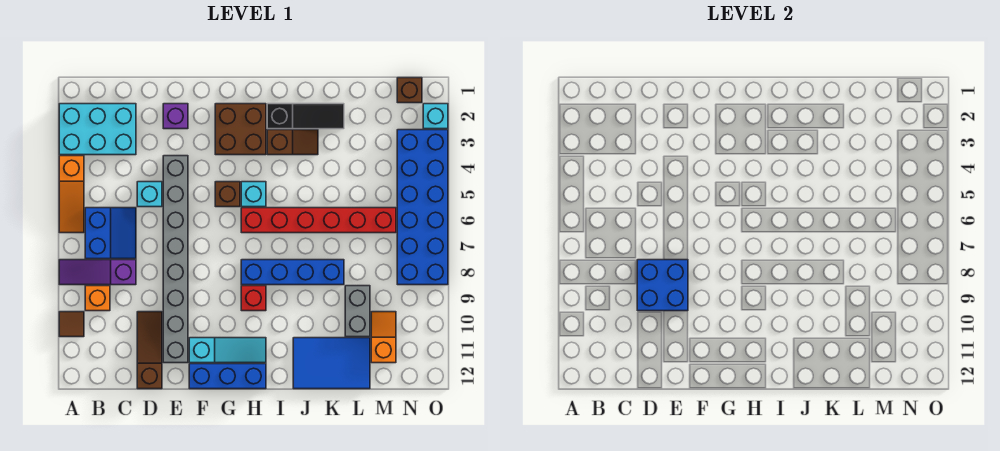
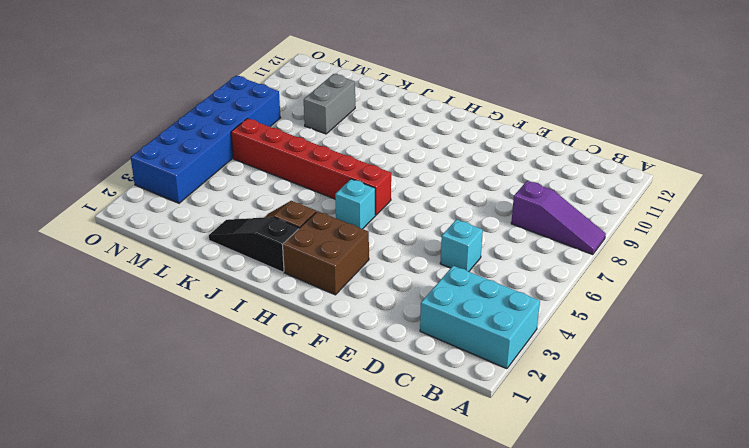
none -> orange 1x3 slope [59,156,84,233]
none -> brown 1x1 tile [59,312,84,337]
none -> blue 2x2 slope [85,208,136,259]

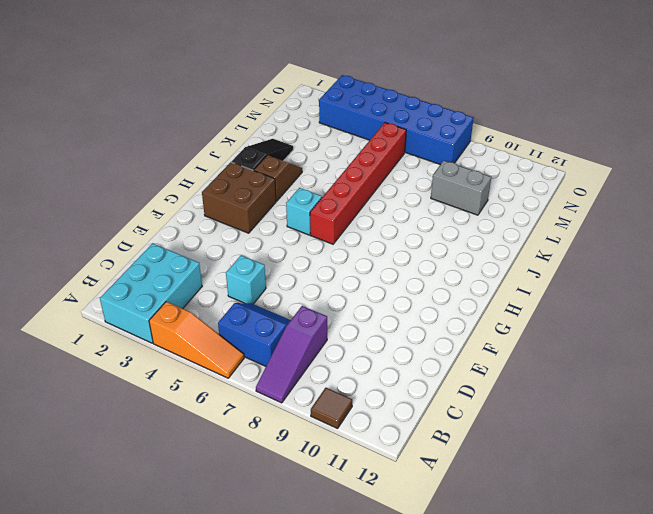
none -> orange 1x1 brick [85,286,110,311]
none -> brown 1x3 slope [137,312,162,389]
none -> purple 1x1 brick [163,104,188,129]

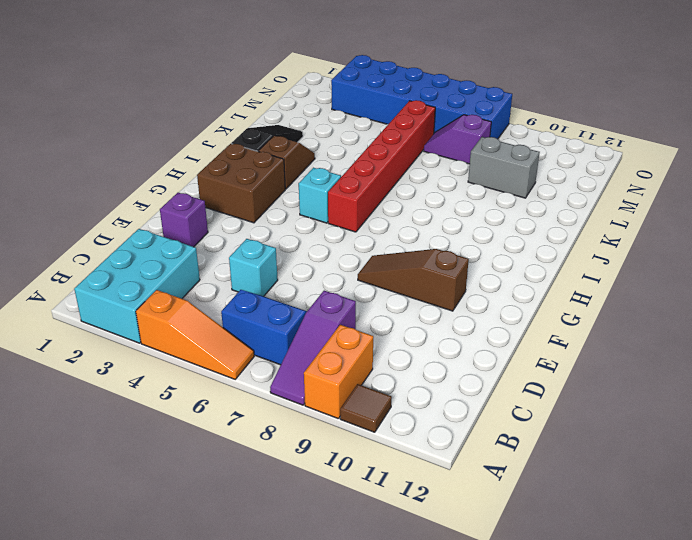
orange 1x2 brick [304,325,373,419] -> orange 1x1 brick [85,286,110,311]
brown 1x3 slope [358,249,469,311] -> brown 1x3 slope moved to [137,312,162,389]
purple 1x2 slope [424,115,491,164] -> none
none -> grey 1x8 brick [163,156,188,363]
none -> cyan 1x3 slope [189,338,266,363]
none -> blue 1x3 brick [189,364,266,389]

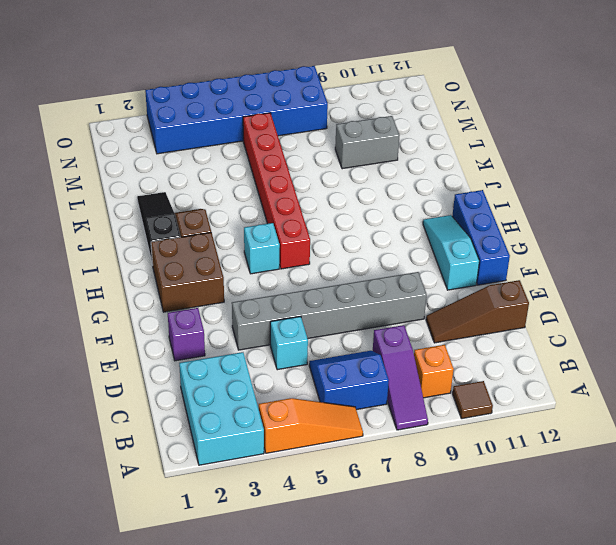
grey 1x6 brick [232,272,427,350] -> grey 1x8 brick [163,156,188,363]
none -> brown 1x1 brick [215,182,240,207]
none -> blue 1x4 brick [241,260,344,285]
none -> red 1x1 brick [241,286,266,311]

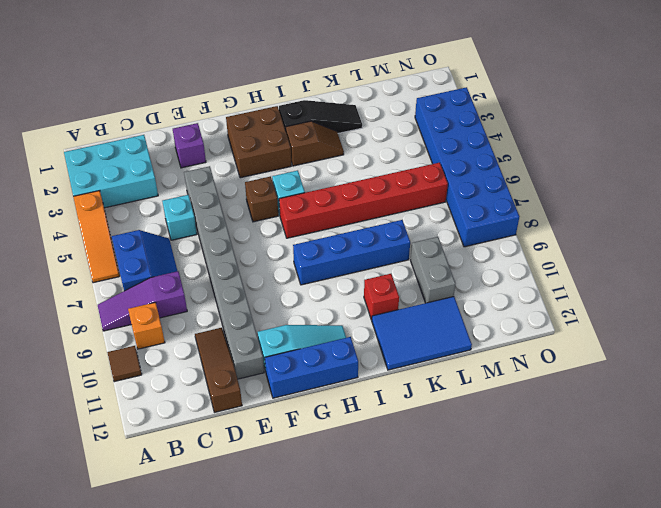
red 1x1 brick [364,274,399,320] -> red 1x1 brick moved to [241,286,266,311]
none -> orange 1x2 slope [371,312,396,363]
none -> brown 1x1 brick [397,78,422,103]
none -> cyan 1x1 brick [423,104,448,129]

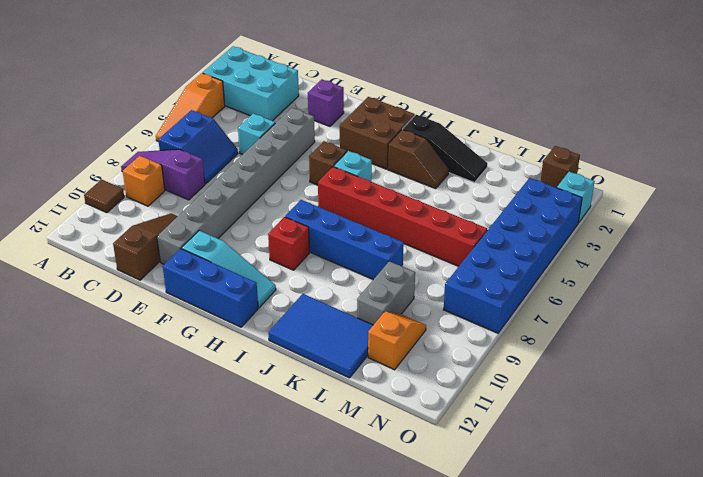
none -> blue 2x2 brick [637,260,688,311]

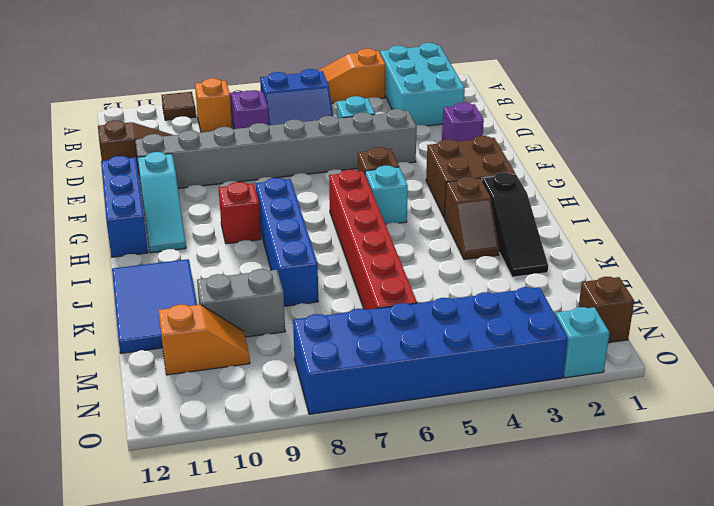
none -> blue 2x2 brick [637,260,688,311]

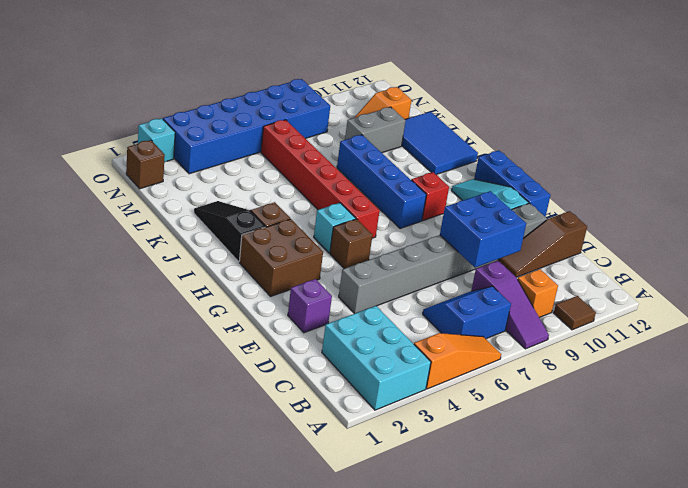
none -> cyan 1x1 brick [137,182,162,207]

